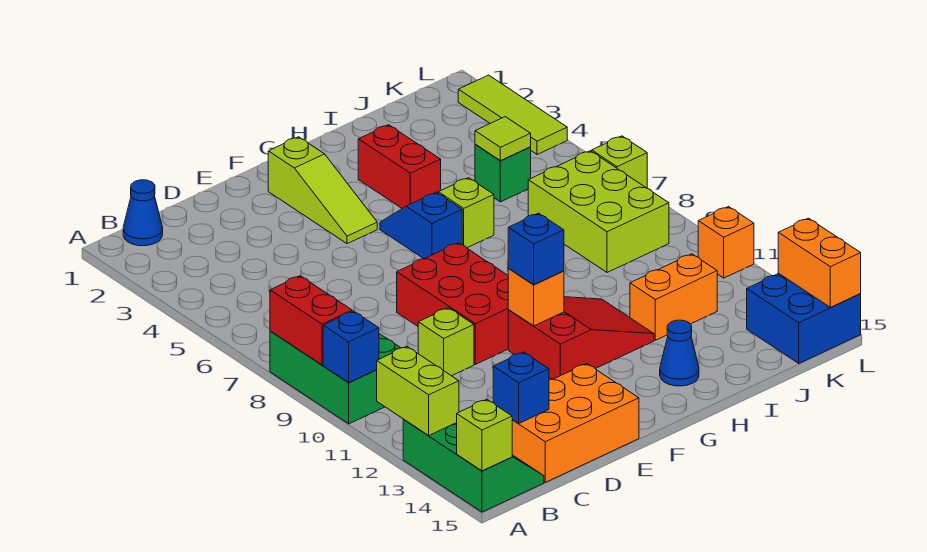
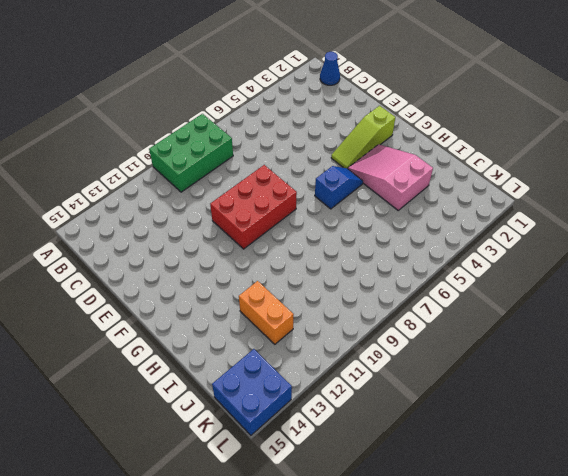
pink 2x3 slope [348,144,433,210] -> red 1x2 brick [358,125,441,208]
none -> green 2x3 slope [403,420,544,512]
none -> orange 2x3 brick [512,364,639,482]
none -> lime 1x1 brick [418,308,474,376]

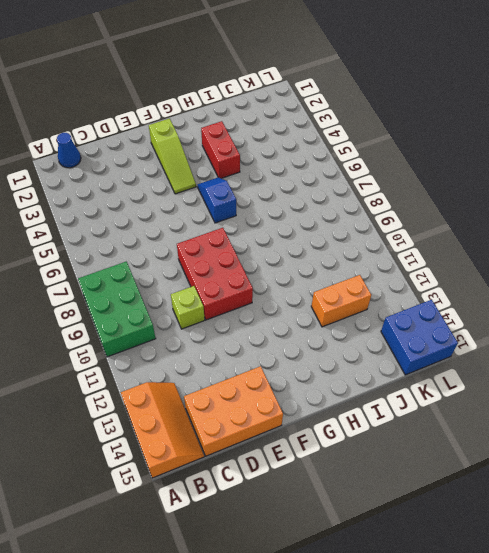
orange 2x3 slope [121,382,204,478] -> green 2x3 slope [403,420,544,512]
none -> red 2x3 slope [508,297,654,380]
none -> lime 1x1 brick [438,178,494,248]
none -> blue 1x1 cone [660,320,699,386]

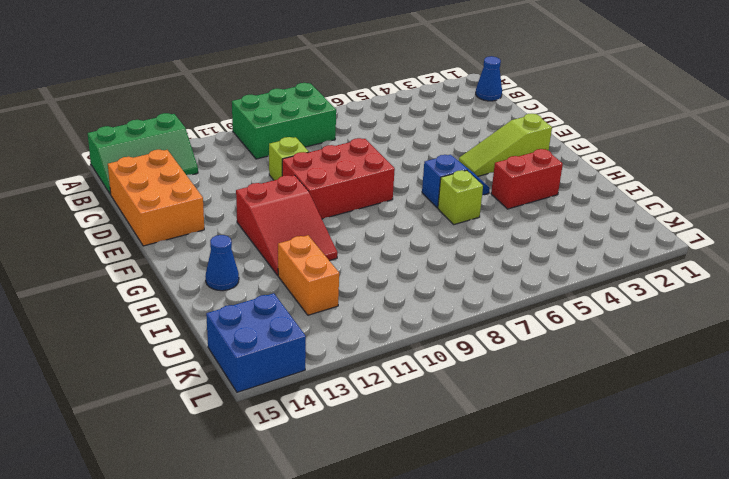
none -> green 1x1 brick [475,144,531,202]
none -> lime 2x3 brick [528,151,669,272]
none -> lime 1x3 tile [458,75,567,155]

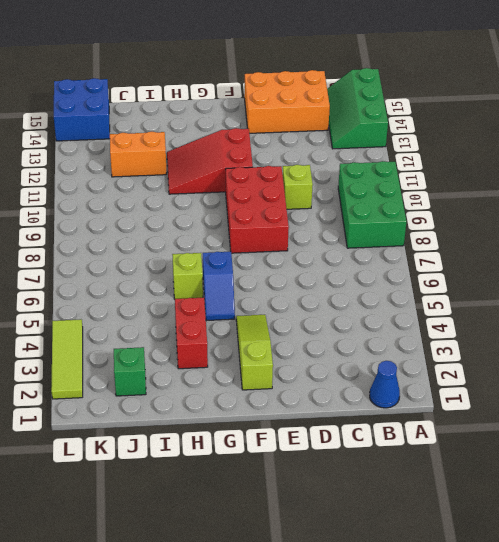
green 1x1 brick [114,347,146,396] -> green 1x1 brick moved to [475,144,531,202]
none -> blue 1x1 cone [660,320,699,386]
none -> lime 2x3 brick [528,151,669,272]
none -> lime 1x1 brick [592,136,647,188]

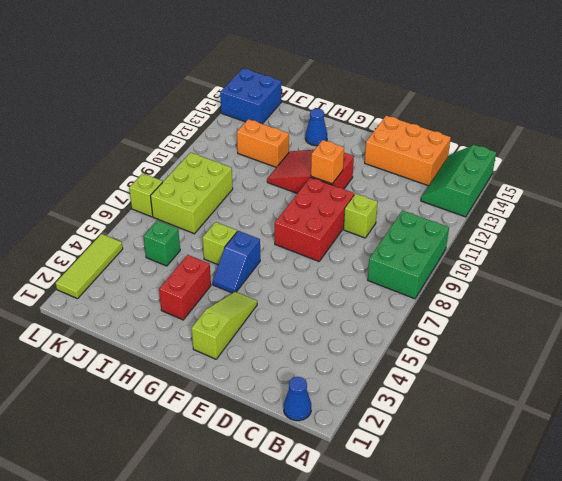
none -> orange 1x1 brick [698,207,754,278]
none -> red 1x2 brick [270,276,352,365]
none -> blue 1x1 brick [323,311,379,382]

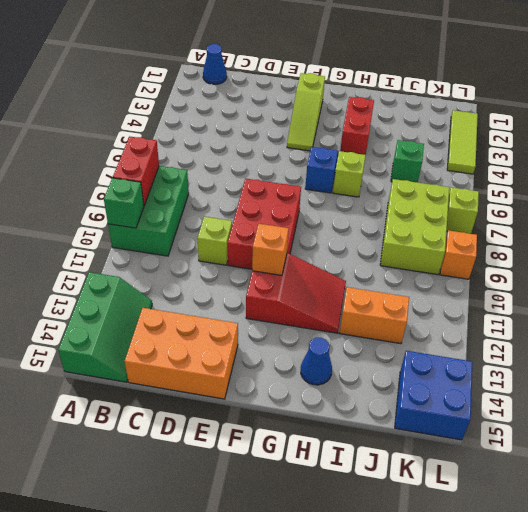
green 1x1 brick [104,178,144,228] -> blue 1x1 brick [323,311,379,382]
orange 1x1 brick [440,230,477,279] -> orange 1x1 brick moved to [698,207,754,278]
none -> lime 1x2 brick [377,346,459,436]
none -> lime 1x1 brick [457,399,512,471]
none -> blue 1x1 brick [493,352,549,424]

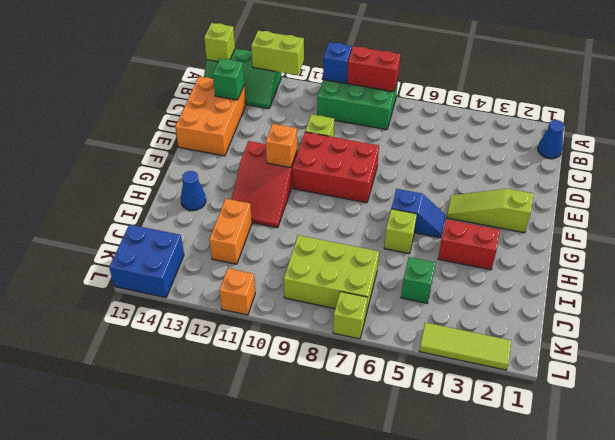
green 1x1 brick [213,58,244,100] -> blue 1x1 brick [493,352,549,424]
none -> lime 1x1 tile [475,117,531,161]
none -> orange 1x2 brick [778,218,861,307]
none -> blue 1x1 brick [508,213,564,285]

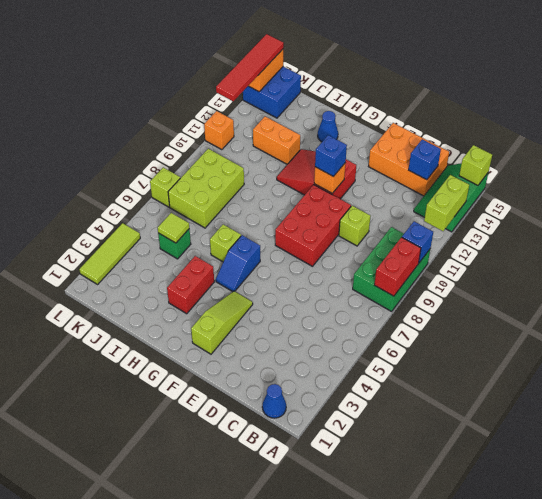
red 1x4 tile [216,34,284,101] -> none

